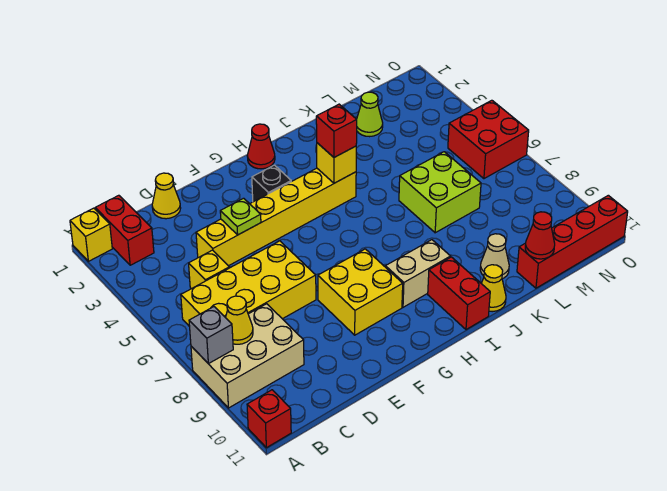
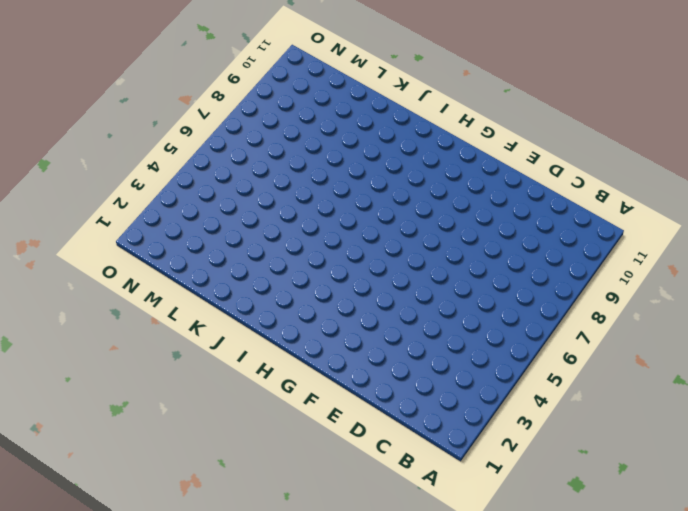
none -> yellow 1x1 brick [70,208,112,261]
none -> tan 2x3 brick [191,304,304,408]
none -> red 1x1 brick [247,390,291,448]

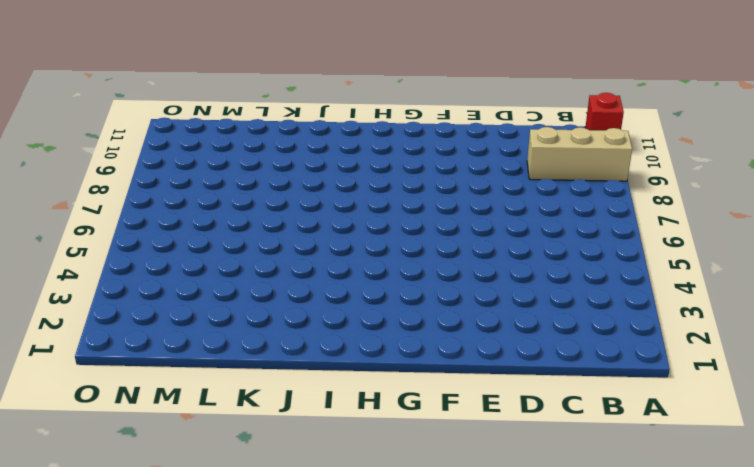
tan 1x3 brick [527,127,632,181] -> tan 2x3 brick [191,304,304,408]
none -> yellow 1x1 brick [70,208,112,261]
none -> red 1x2 brick [95,195,154,265]
none -> yellow 2x4 brick [181,241,316,327]

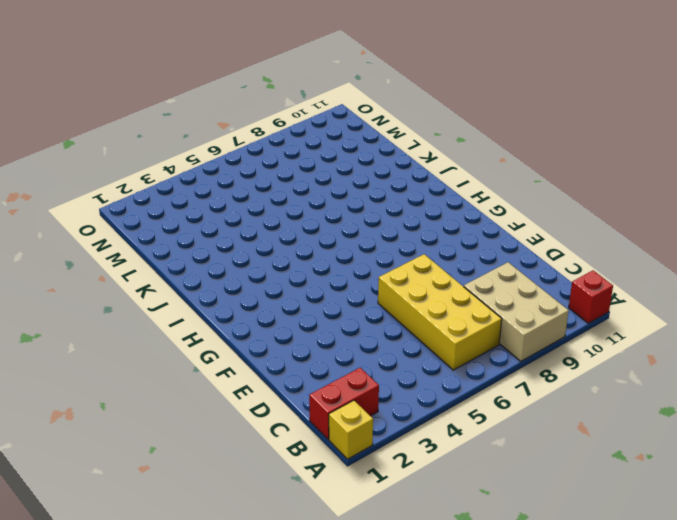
none -> yellow 1x1 brick [189,250,229,289]
none -> yellow 1x1 cone [152,173,181,219]
none -> yellow 1x6 brick [196,168,356,266]

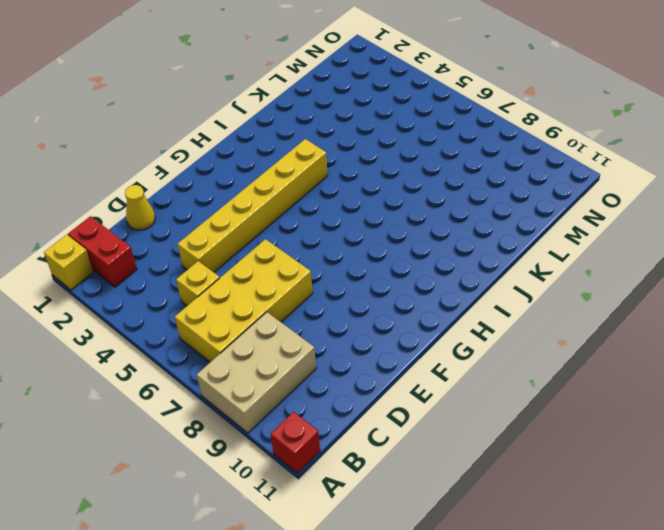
none -> yellow 2x2 brick [318,249,403,335]
none -> black 1x1 brick [252,165,291,202]
none -> red 1x1 cone [247,124,275,169]

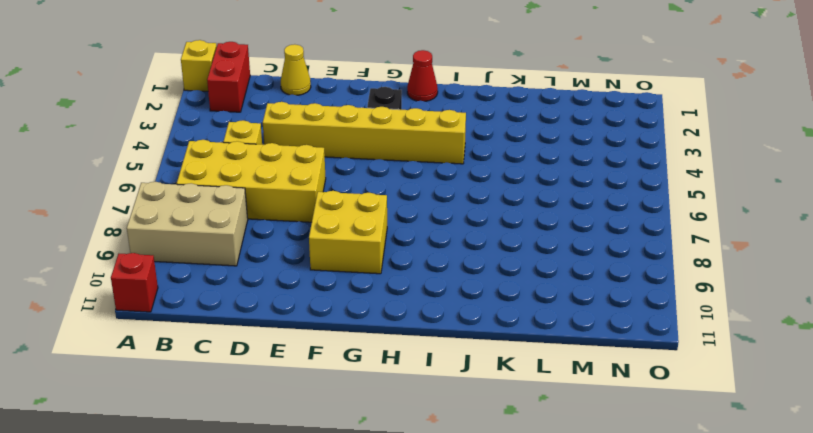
none -> tan 1x2 brick [385,240,450,307]
none -> red 1x2 brick [428,257,490,330]
none -> yellow 1x1 cone [481,265,506,312]

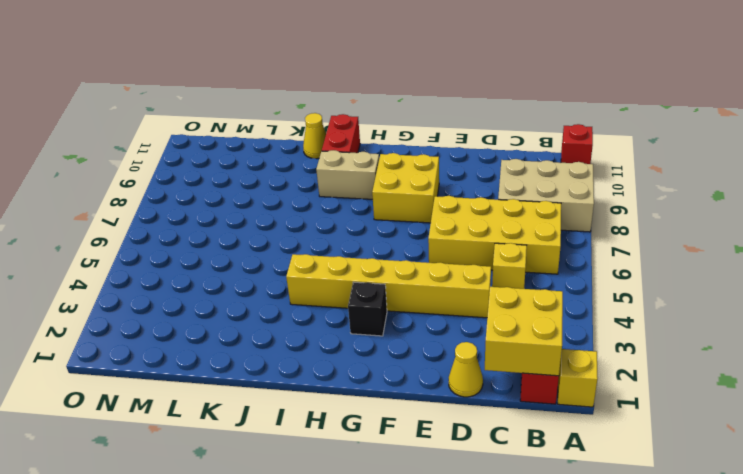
yellow 2x2 brick [485,287,563,376] -> none
none -> red 1x1 cone [247,124,275,169]
none -> lime 2x2 brick [399,152,481,233]
none -> tan 1x1 cone [480,234,509,279]

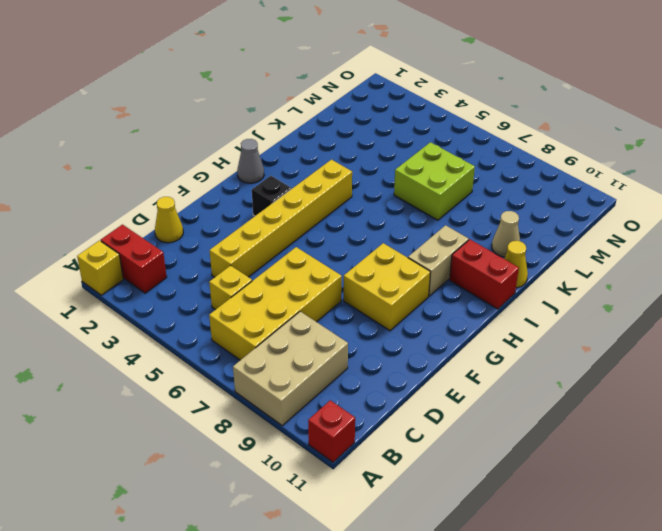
grey 1x1 cone [237,139,264,183] -> red 1x1 cone [247,124,275,169]
none -> lime 1x1 cone [357,92,383,137]
none -> red 1x4 brick [517,195,628,288]
none -> red 2x2 brick [448,100,529,179]

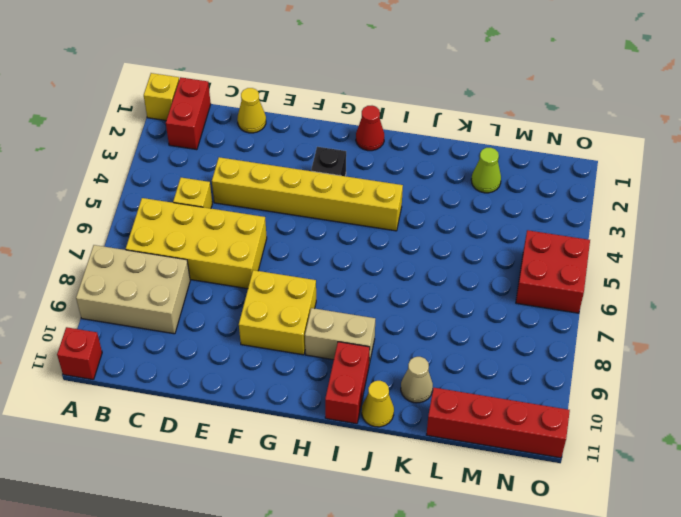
none -> lime 2x2 brick [399,152,481,233]
none -> grey 1x1 brick [189,307,233,364]
none -> yellow 1x1 cone [226,296,253,344]

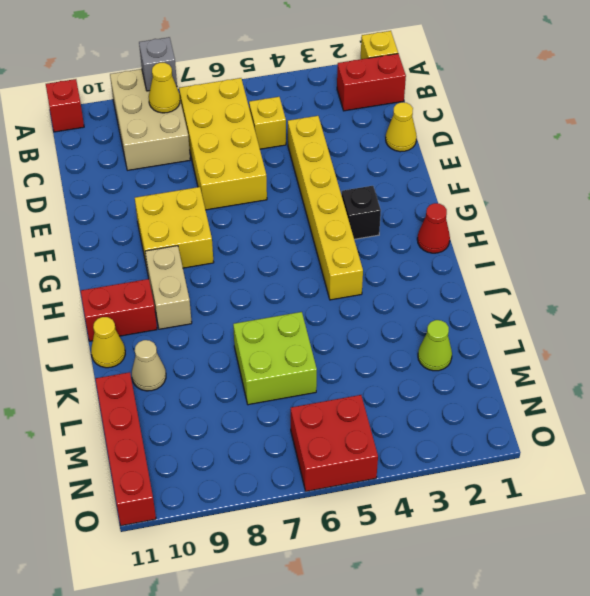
none -> lime 1x1 plate [220,198,261,235]
none -> yellow 1x1 brick [317,143,356,183]
none -> red 1x1 cone [525,212,555,259]

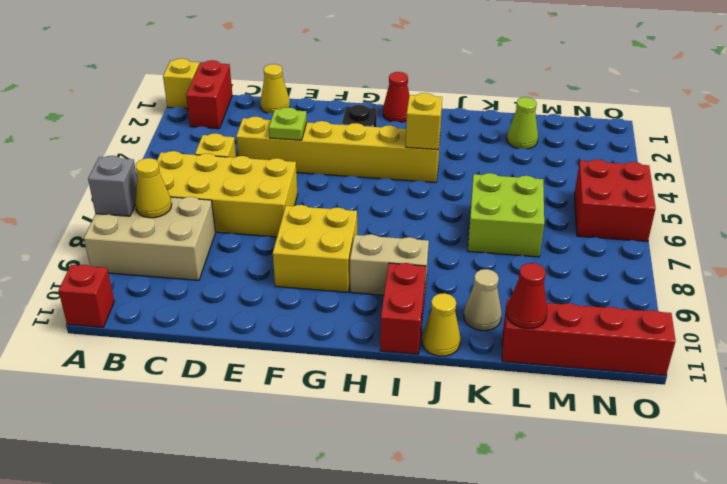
none -> red 1x1 brick [316,104,357,157]

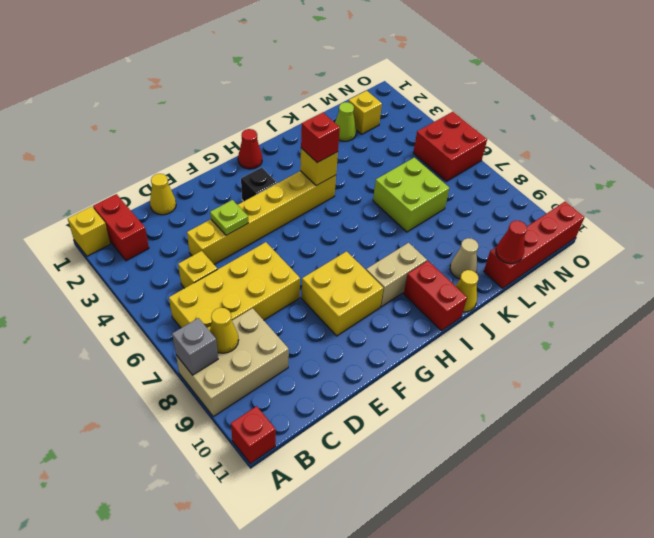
yellow 1x1 brick [349,91,382,134] -> none

